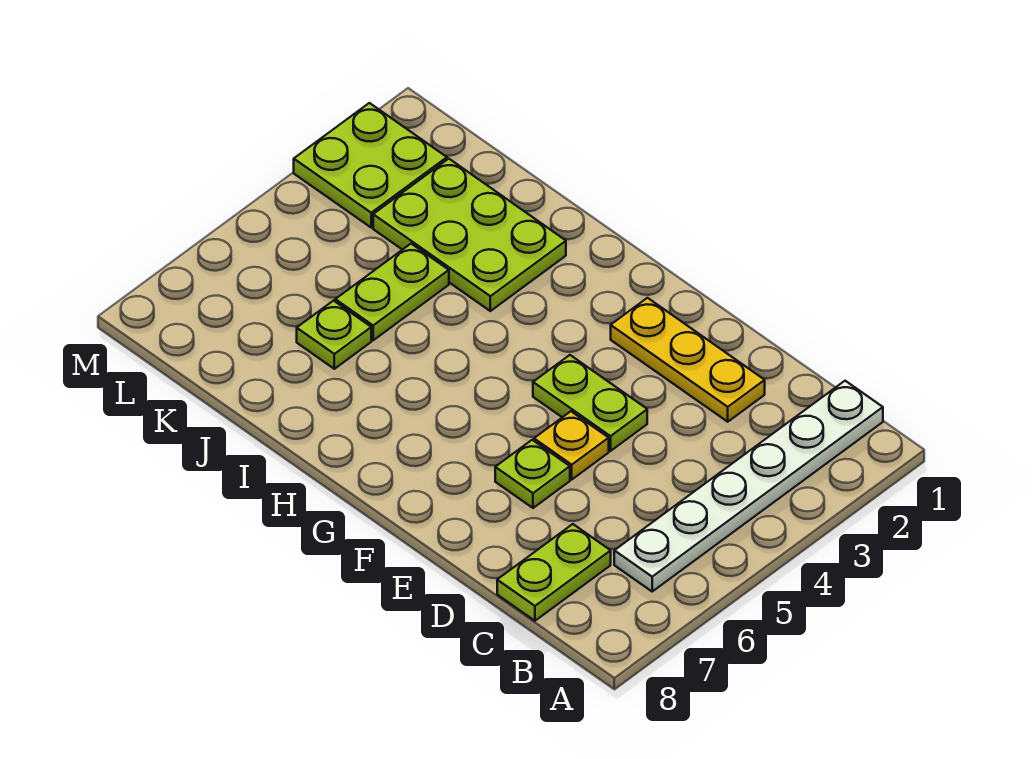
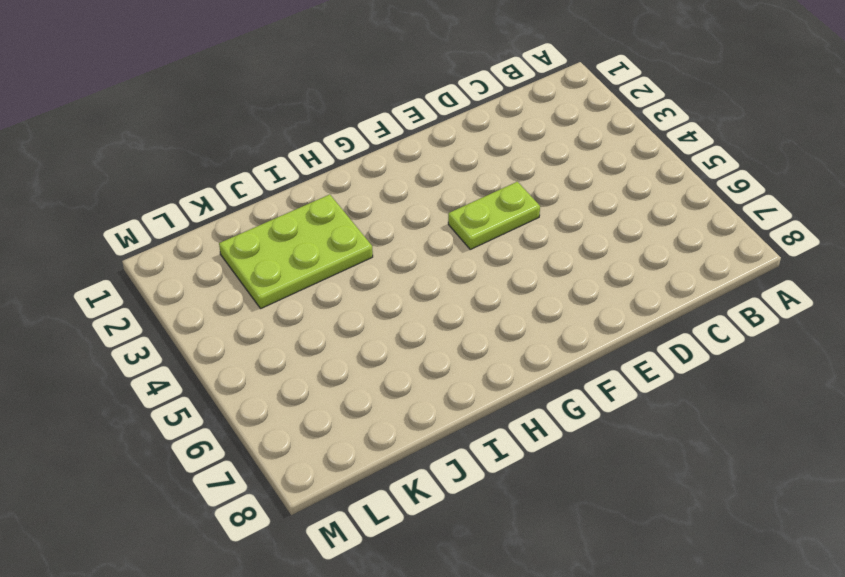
none -> white 1x6 plate [614,381,883,591]
none -> lime 1x2 plate [497,524,611,621]

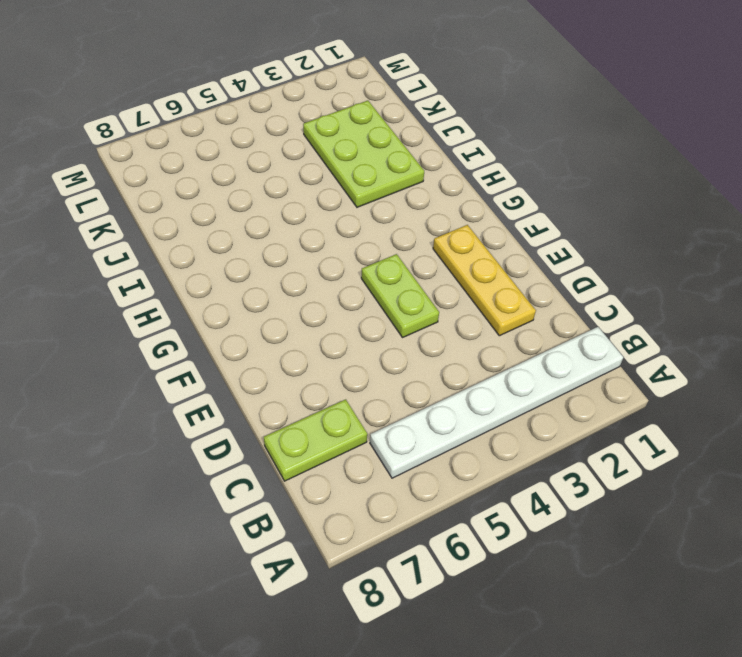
none -> yellow 1x1 plate [534,411,609,479]
none -> lime 1x1 plate [495,440,570,508]

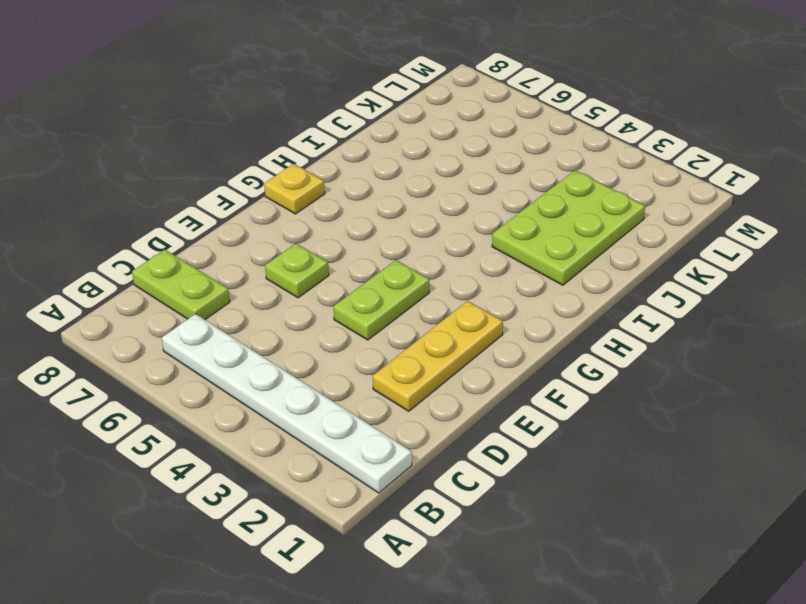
yellow 1x1 plate [264,164,325,214] -> yellow 1x1 plate moved to [534,411,609,479]
none -> lime 1x2 plate [335,244,449,340]
none -> lime 1x1 plate [297,301,371,369]

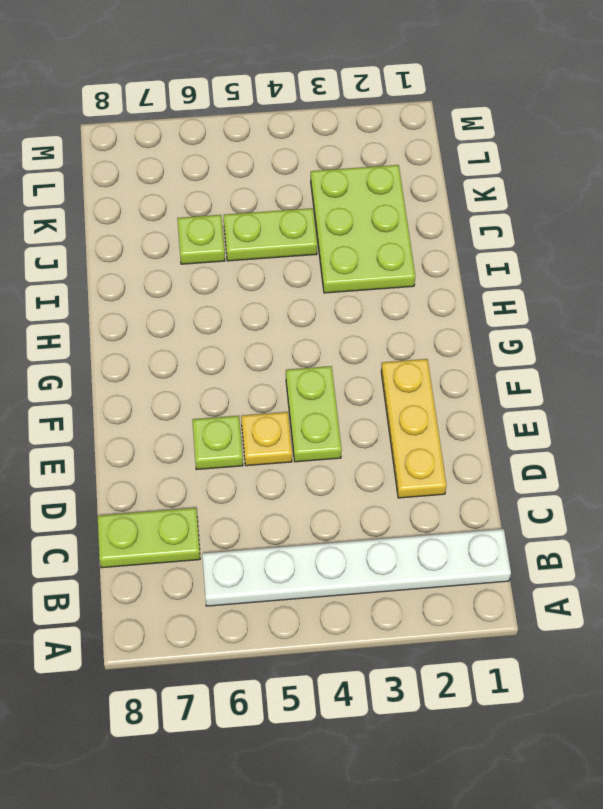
none -> lime 2x2 plate [294,103,447,227]

